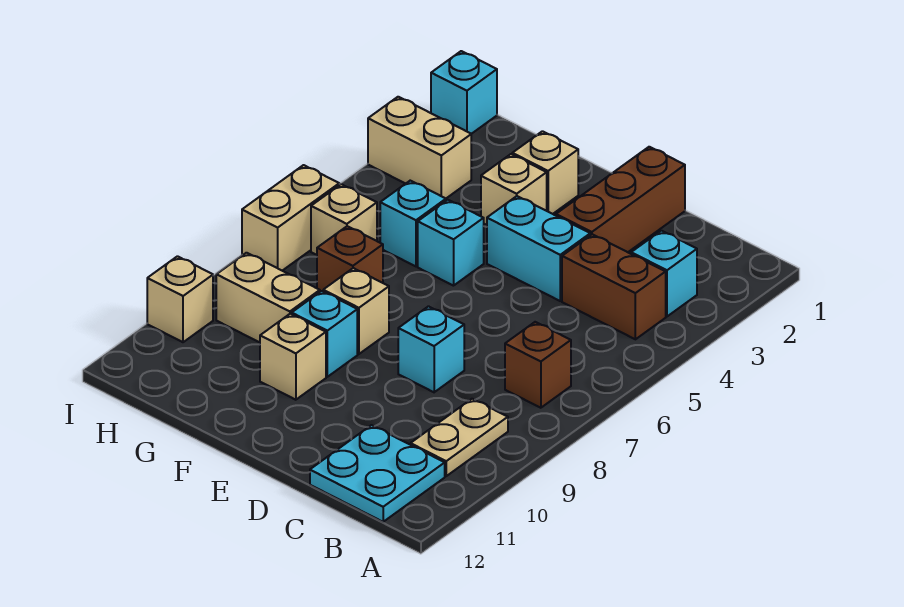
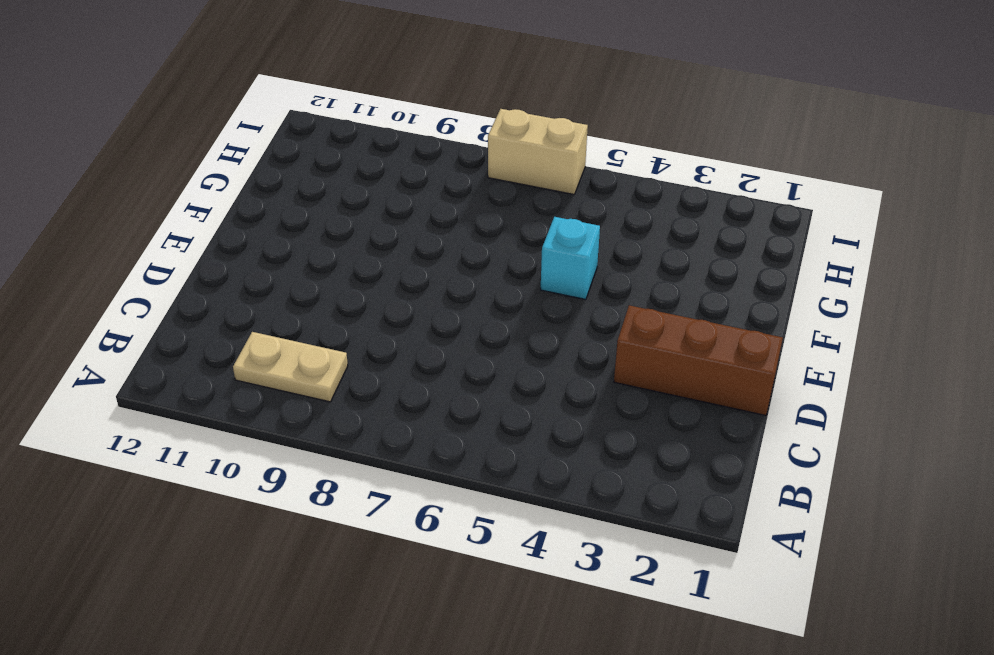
none -> cyan 1x1 brick [631,231,697,316]
none -> brown 1x2 brick [562,234,666,339]
none -> brown 1x1 brick [505,322,571,408]

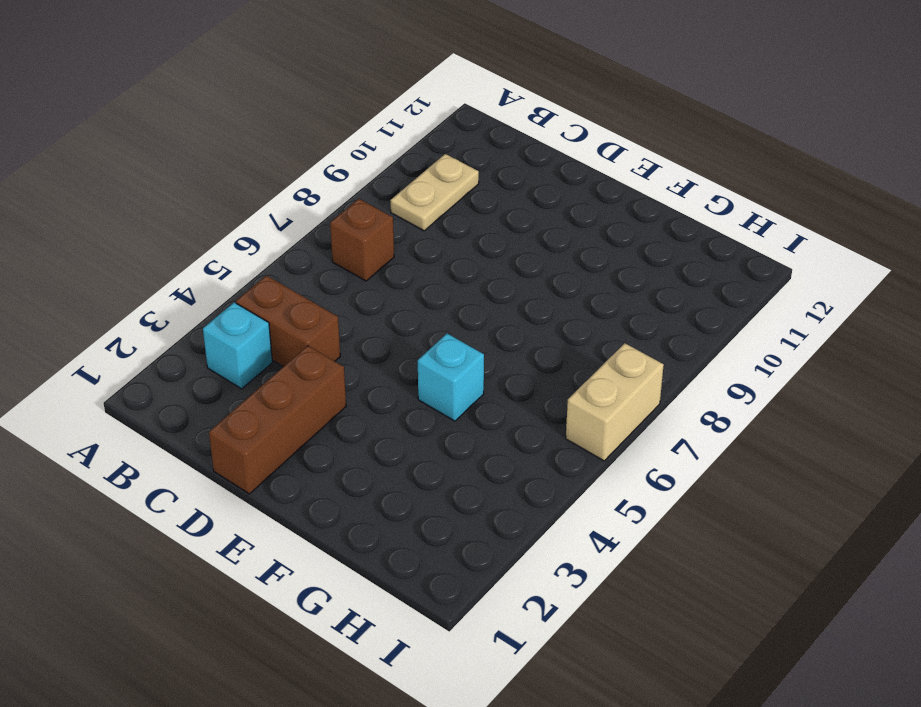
none -> cyan 2x2 plate [310,425,445,522]
none -> cyan 1x2 brick [487,196,590,301]
none -> cyan 1x1 brick [398,306,464,392]

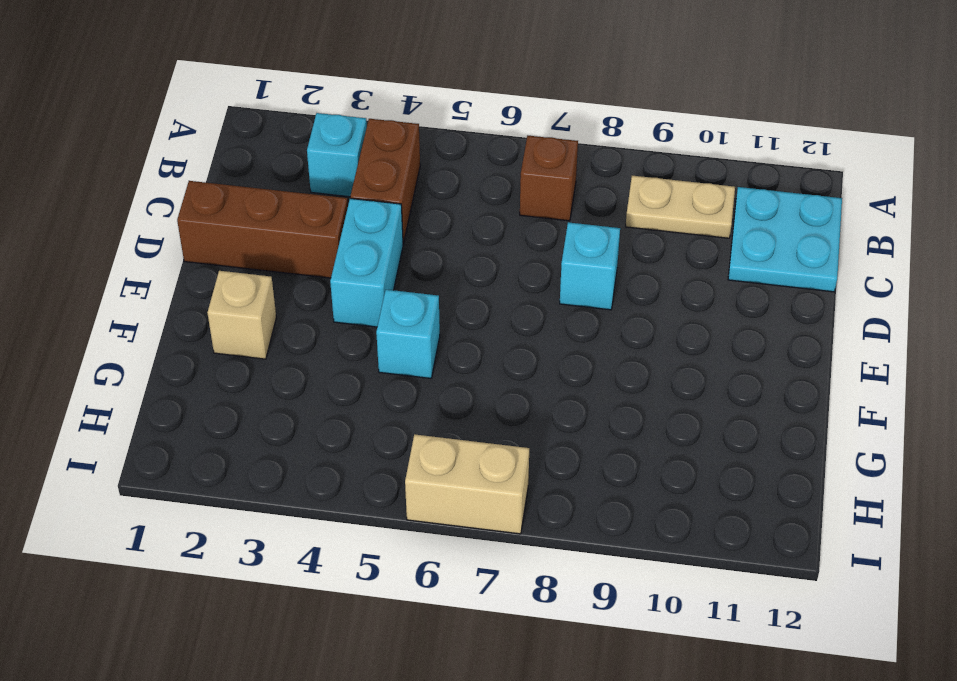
none -> tan 1x1 brick [481,154,547,225]
none -> tan 1x1 brick [323,268,389,354]
none -> cyan 1x1 brick [292,291,357,377]

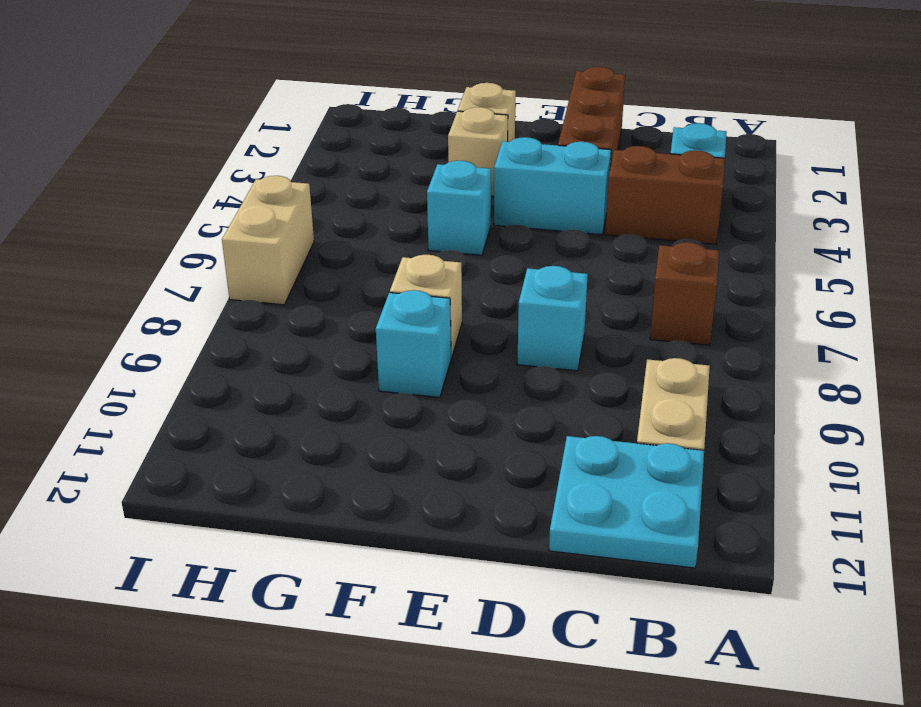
none -> tan 1x1 brick [260,314,326,400]
none -> cyan 1x1 brick [380,181,446,266]
none -> brown 1x1 brick [317,226,383,292]

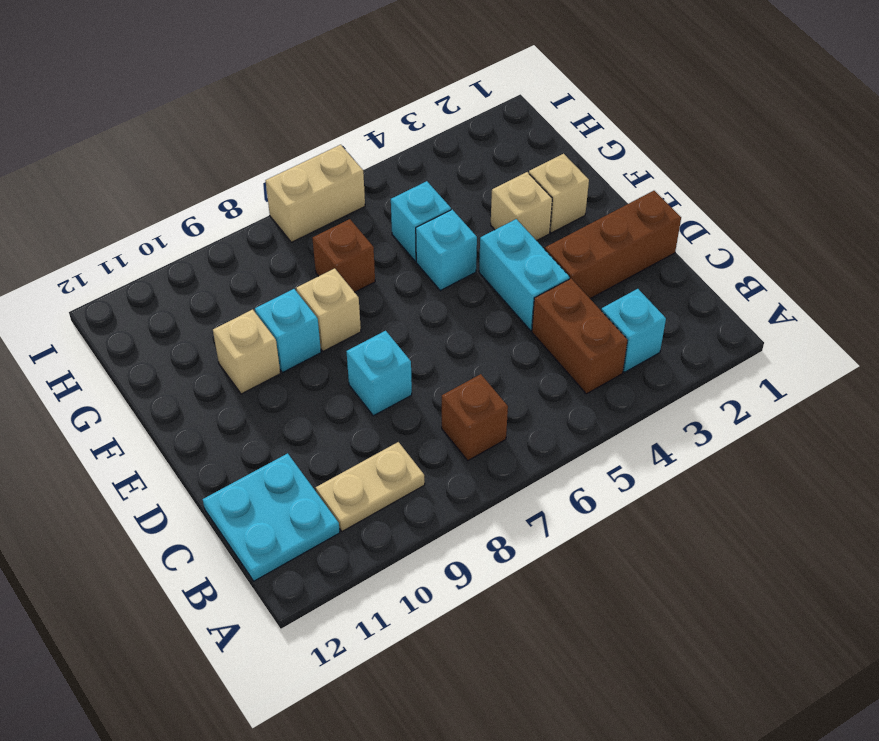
none -> tan 1x2 brick [216,253,320,342]
none -> tan 1x2 brick [368,97,471,198]
none -> tan 1x1 brick [311,184,377,255]

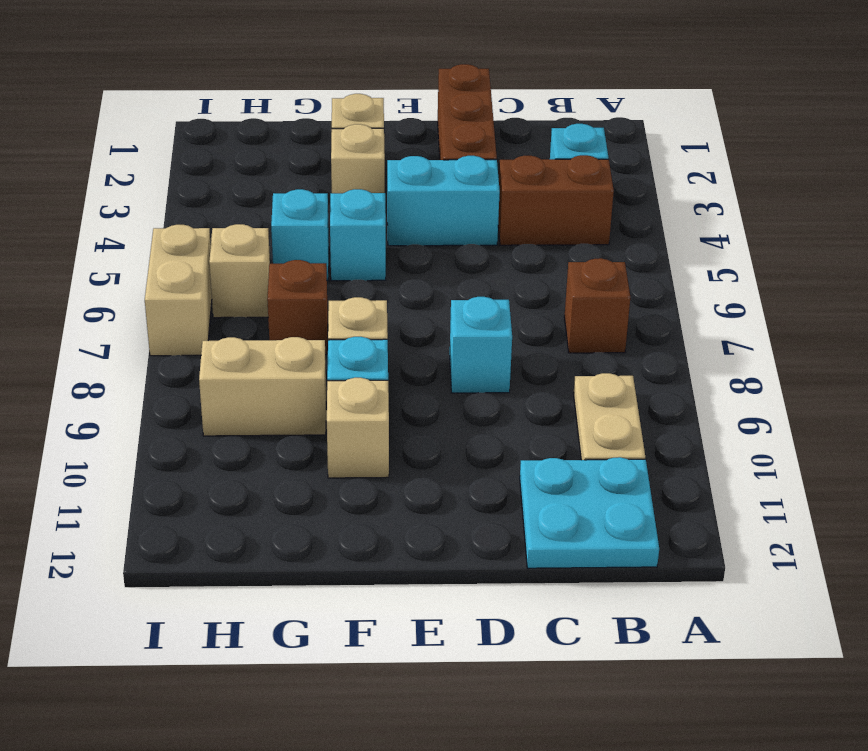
none -> tan 1x2 brick [368,97,471,198]
none -> cyan 1x1 brick [431,51,497,134]
none -> tan 1x1 brick [147,256,213,342]

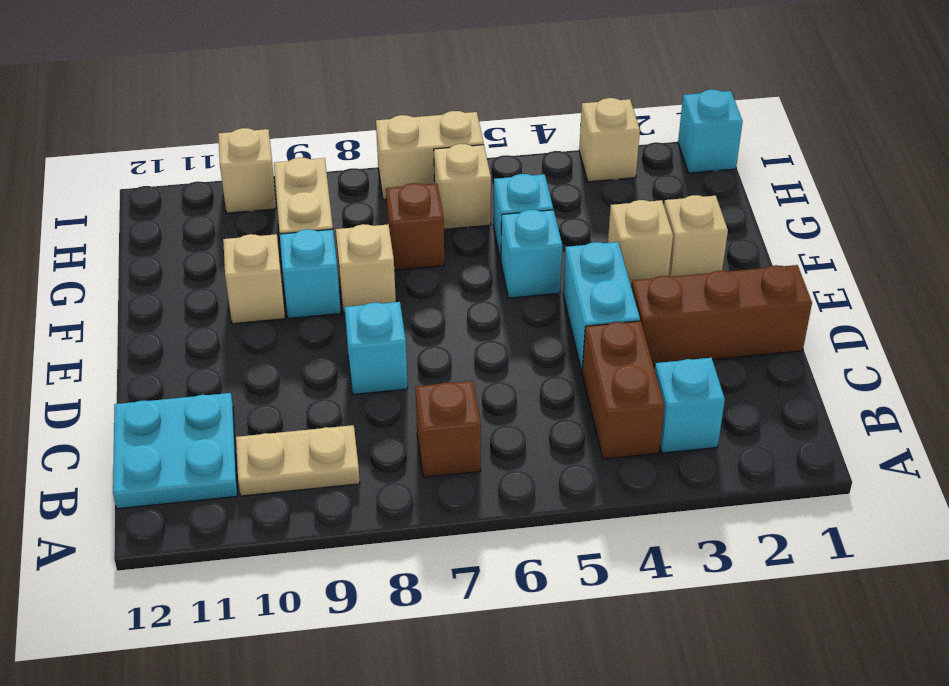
tan 1x1 brick [579,98,640,182] -> tan 1x2 brick [368,97,471,198]

